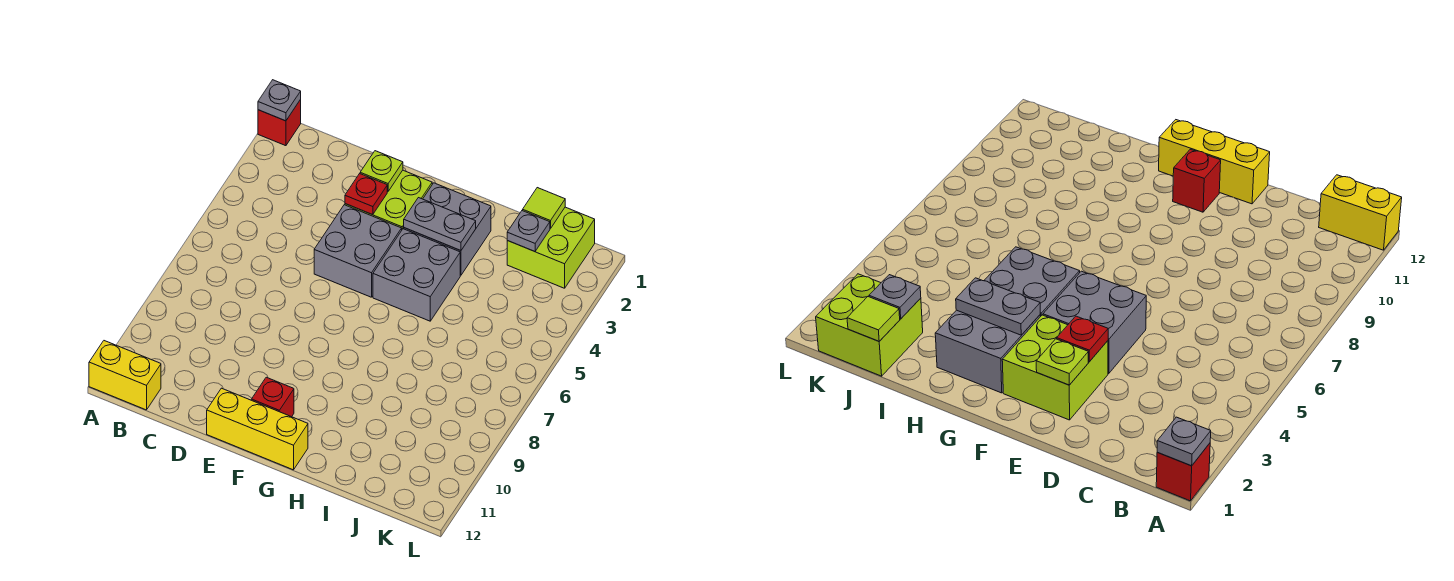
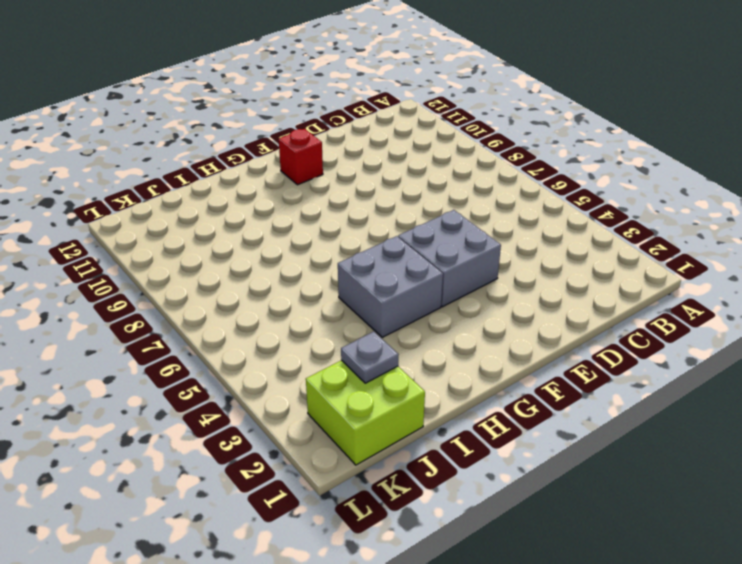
none -> red 1x1 brick [258,100,301,146]
none -> yellow 1x2 brick [89,341,161,410]
none -> lime 2x2 brick [345,170,432,229]

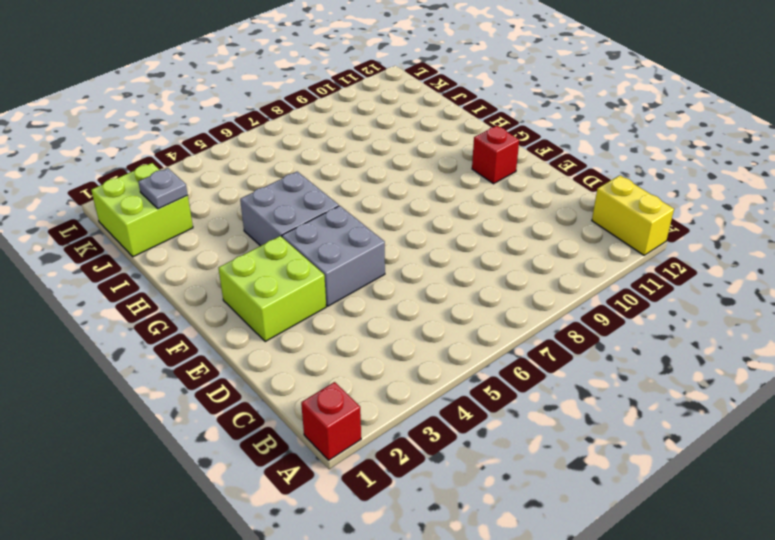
none -> yellow 1x3 brick [207,388,308,470]
none -> grey 2x2 brick [404,183,491,275]
none -> grey 1x1 plate [258,80,301,121]

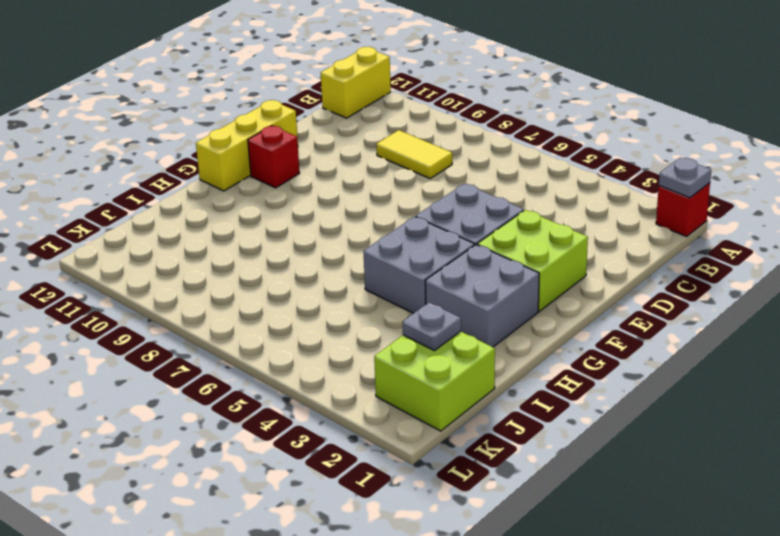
yellow 1x2 tile [376,130,452,178] -> none
none -> lime 1x1 plate [360,151,403,191]
none -> red 1x1 plate [345,174,387,215]
none -> grey 1x2 plate [404,198,476,251]

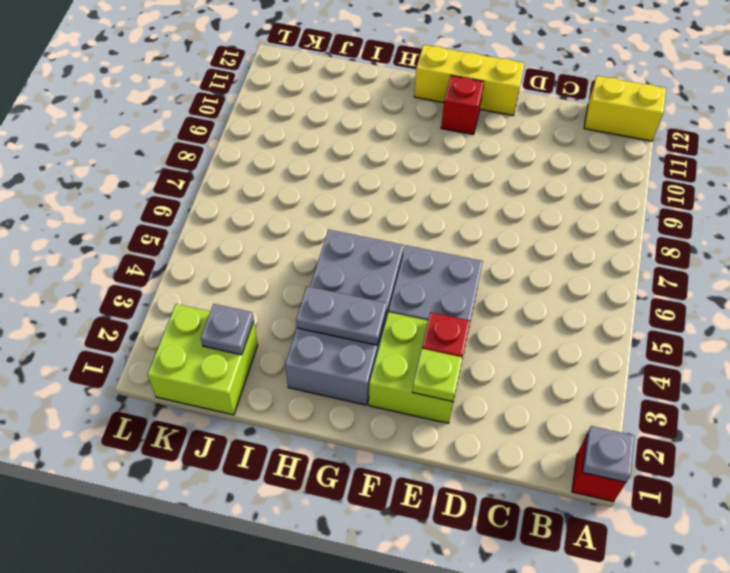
none -> lime 1x1 tile [523,188,565,229]

